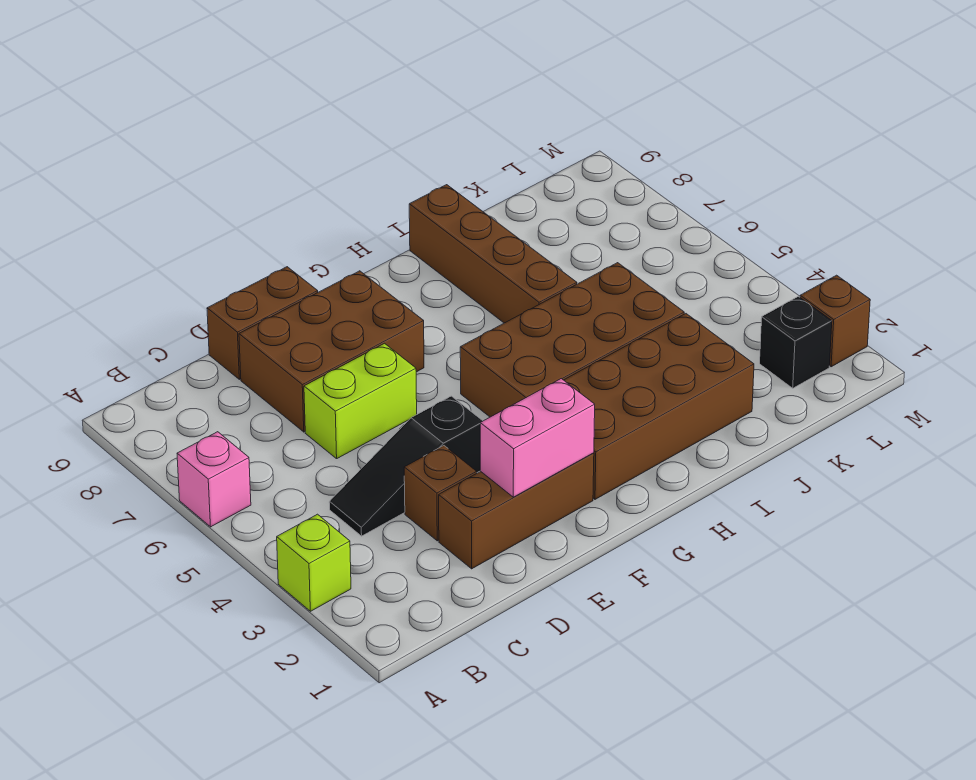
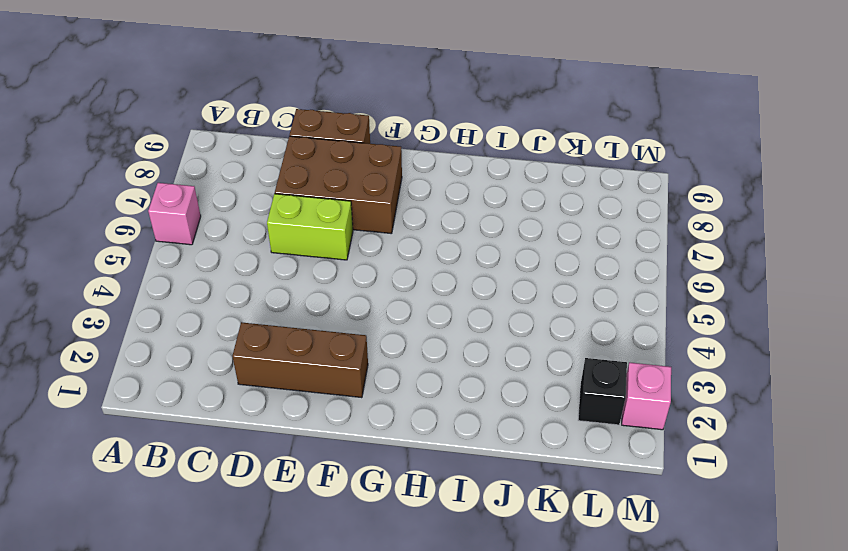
pink 1x1 brick [622,362,671,430] -> brown 1x1 brick [800,275,870,367]
none -> lime 1x1 brick [277,514,351,611]
none -> black 1x3 slope [329,396,482,536]
none -> brown 1x1 brick [404,446,477,541]

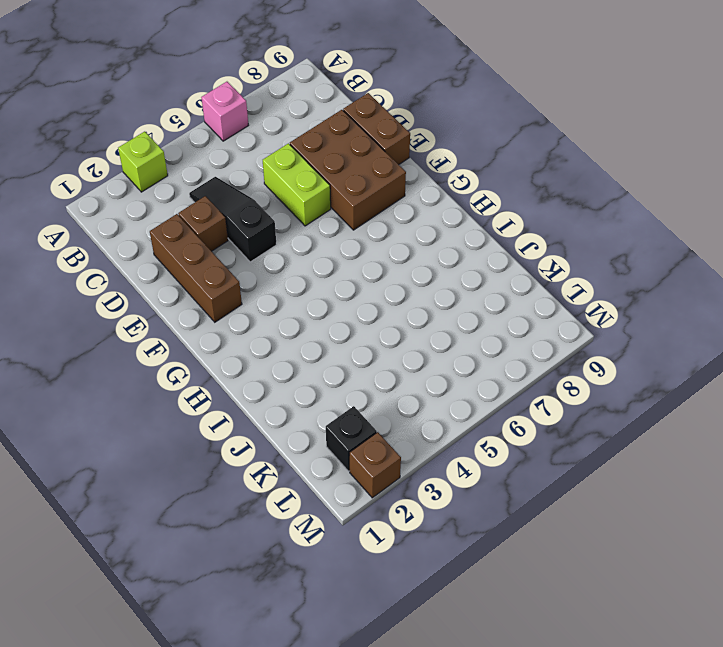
none -> brown 2x4 brick [564,314,754,499]
none -> brown 2x4 brick [460,263,684,417]
none -> brown 1x4 brick [409,185,577,323]

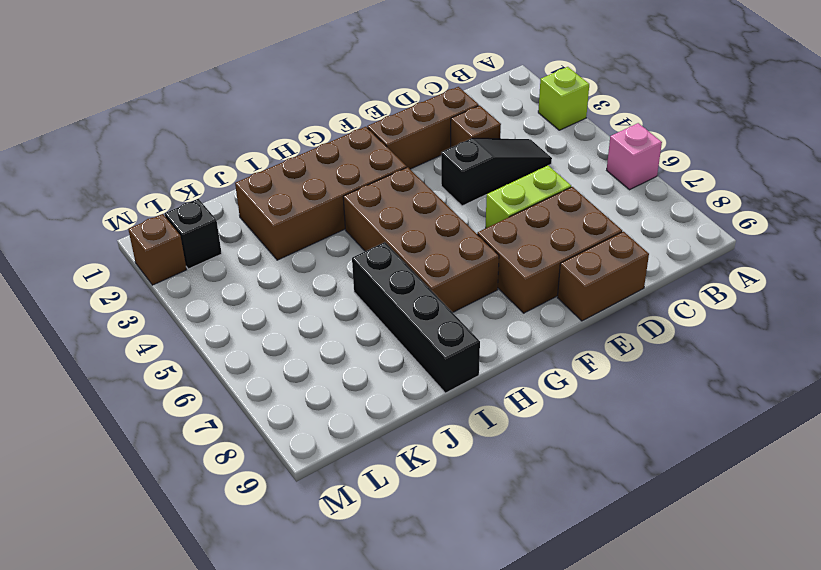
brown 2x4 brick [343,167,499,312] -> brown 2x4 brick turned to [460,263,684,417]
black 1x4 brick [352,242,480,393] -> brown 1x4 brick [409,185,577,323]
none -> pink 1x2 brick [480,379,595,497]

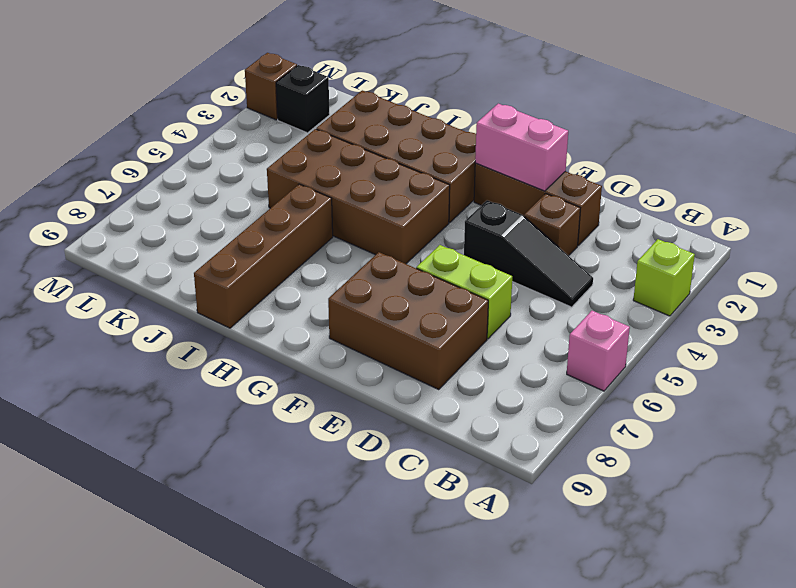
none -> brown 1x2 brick [207,267,318,379]

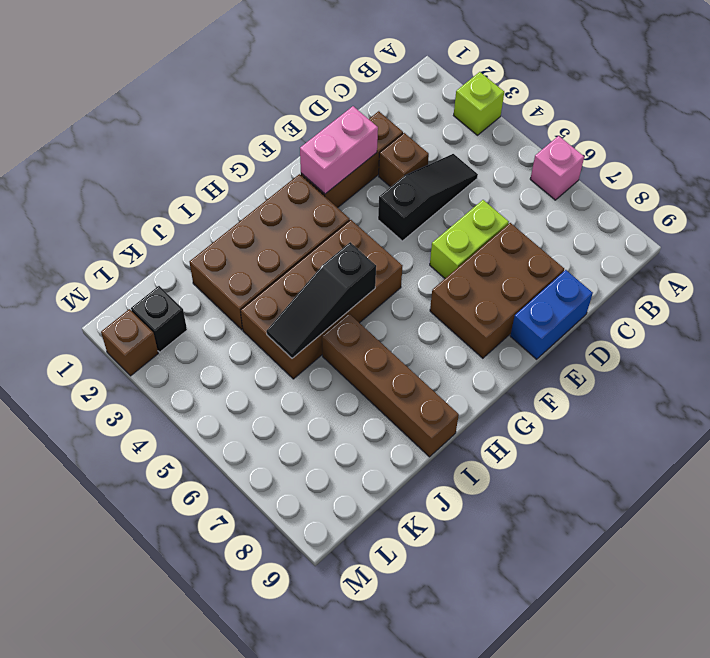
blue 1x2 brick [510,270,593,359] -> brown 1x2 brick [207,267,318,379]
black 1x3 slope [266,242,376,358] -> none

